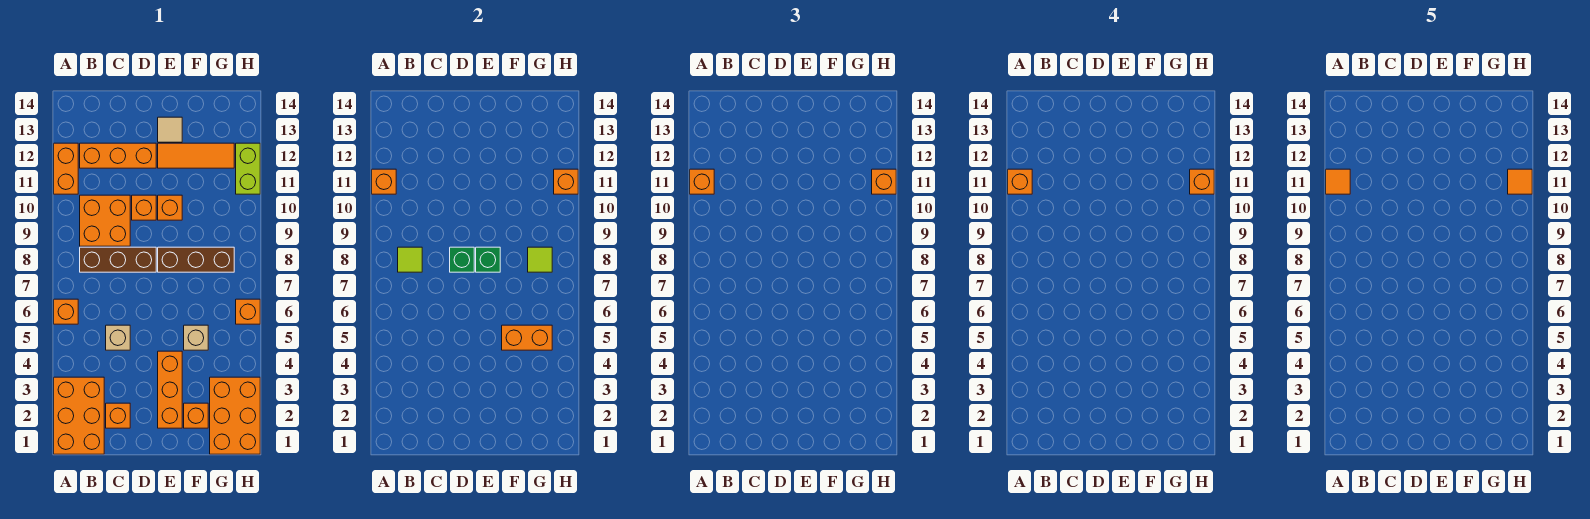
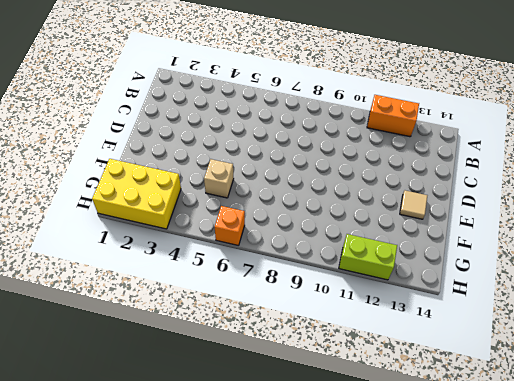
yellow 2x3 brick [92,159,181,229] -> orange 2x3 brick [210,377,260,454]
none -> orange 2x3 brick [54,377,104,454]
none -> orange 1x1 brick [54,299,78,324]
none -> brown 1x3 brick [80,247,156,272]
none -> orange 2x2 brick [80,195,130,246]

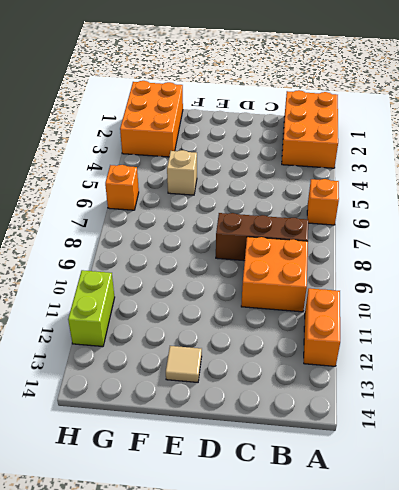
none -> orange 1x3 brick [80,143,156,168]
none -> orange 1x1 brick [106,403,130,428]
none -> tan 1x1 brick [106,325,130,350]
none -> orange 1x1 brick [132,195,156,220]

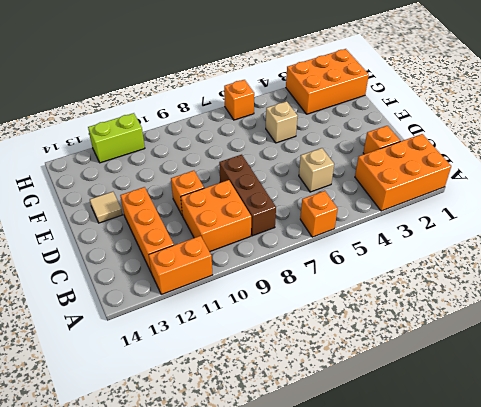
none -> orange 1x3 brick [158,351,182,428]
none -> brown 1x3 brick [158,247,234,272]
none -> orange 1x1 brick [158,195,182,220]
none -> orange 1x3 tile [158,143,234,168]

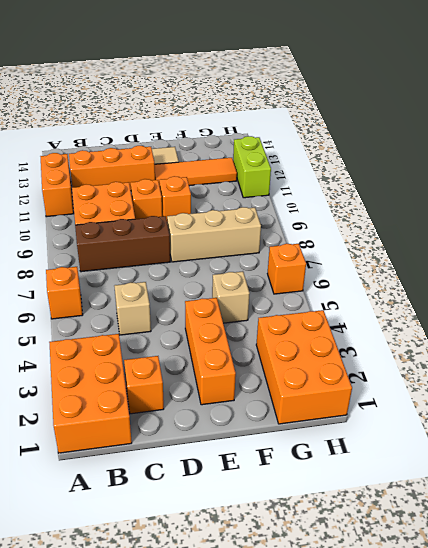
tan 1x3 brick [167,207,261,262] -> brown 1x3 brick [158,247,234,272]
none -> orange 1x1 brick [184,403,208,428]
none -> orange 1x1 brick [372,169,396,194]
none -> lime 1x1 tile [398,247,422,272]
none -> green 1x1 brick [450,247,474,272]

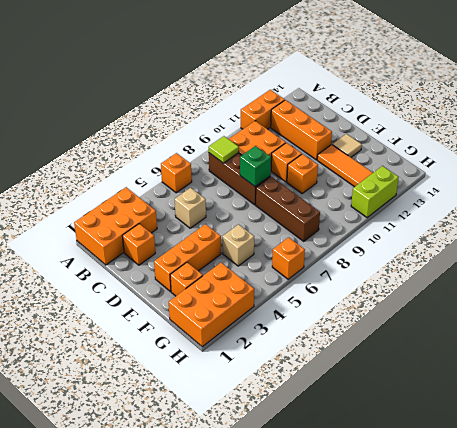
none -> orange 1x1 brick [372,169,396,194]
none -> green 1x1 brick [476,247,500,272]
none -> orange 1x2 brick [502,325,552,350]
none -> lime 1x1 tile [528,247,552,272]

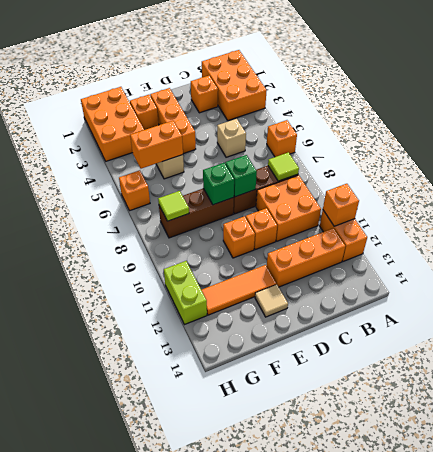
none -> orange 1x1 brick [554,169,578,194]
none -> orange 1x1 brick [690,169,714,194]
none -> orange 1x1 brick [872,169,896,194]
none -> orange 1x1 brick [1008,169,1032,194]

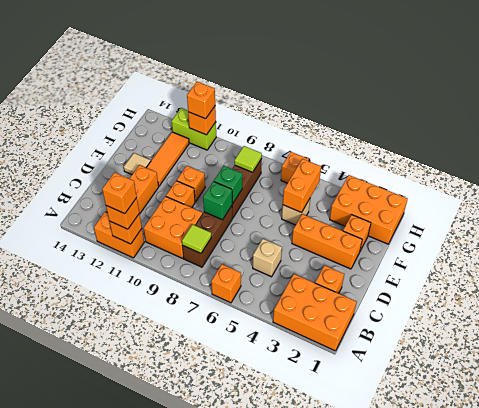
none -> orange 1x1 brick [1190,169,1214,194]
none -> orange 1x1 tile [1326,169,1350,194]
none -> orange 1x1 tile [1508,169,1532,194]

